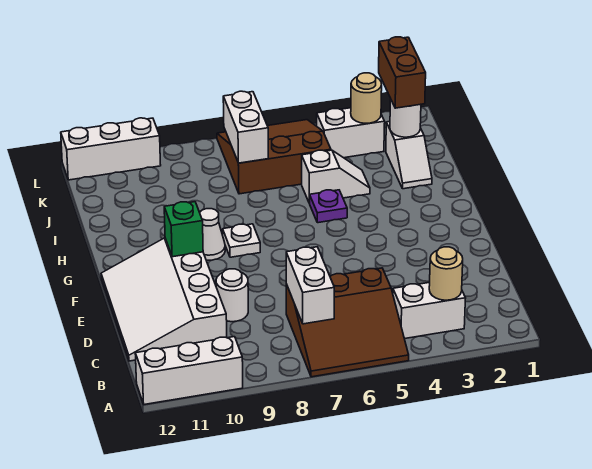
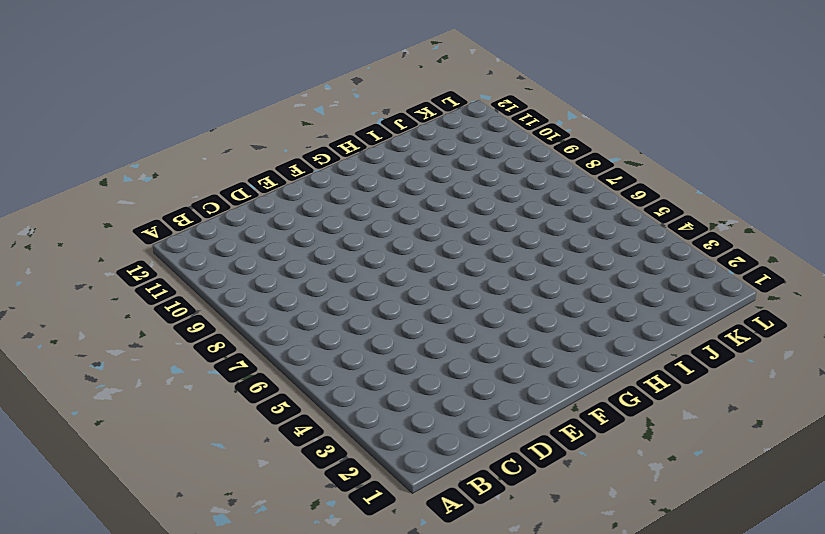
none -> brown 3x3 slope [286,268,409,377]
none -> white 1x3 brick [135,337,243,405]
none -> white 1x2 brick [393,282,466,339]

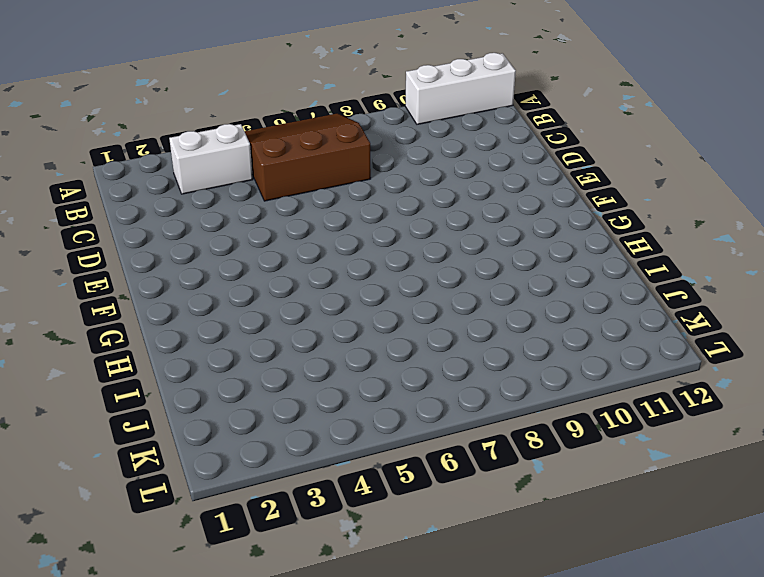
none -> white 3x4 slope [101,238,227,361]
none -> white 1x1 round brick [216,269,248,322]
none -> white 1x1 plate [223,224,260,257]

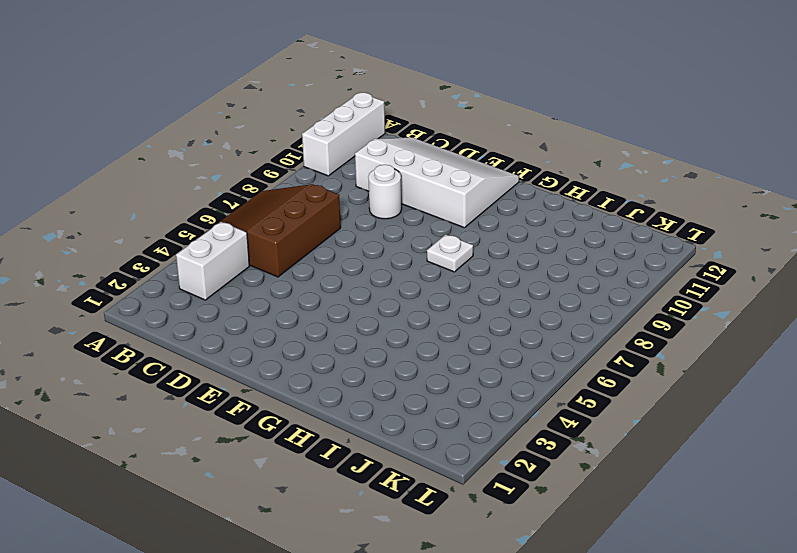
none -> white 1x1 cone [200,209,225,260]
none -> purple 1x1 plate [310,190,347,223]
none -> white 1x2 slope [386,122,432,189]

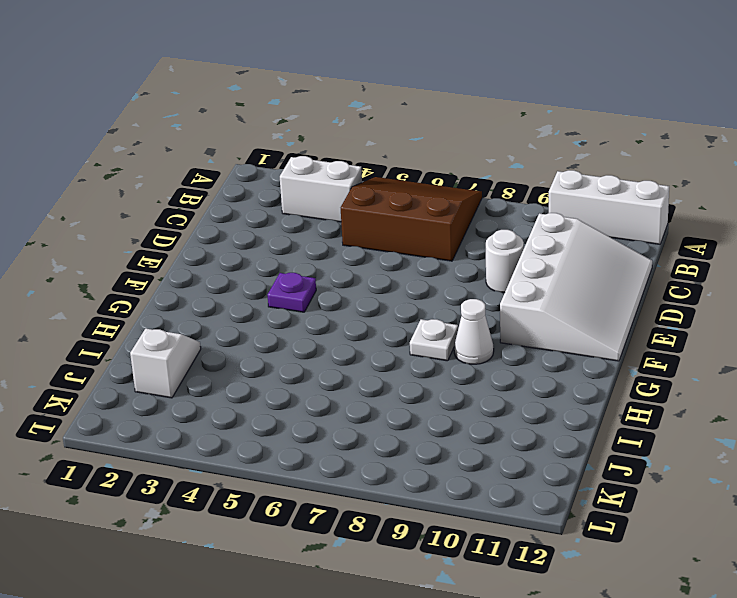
purple 1x1 plate [268,273,316,312] -> purple 1x1 plate moved to [310,190,347,223]
none -> white 1x2 slope [302,150,370,203]
none -> brown 3x3 slope [217,120,331,194]
none -> white 1x2 brick [317,108,385,158]

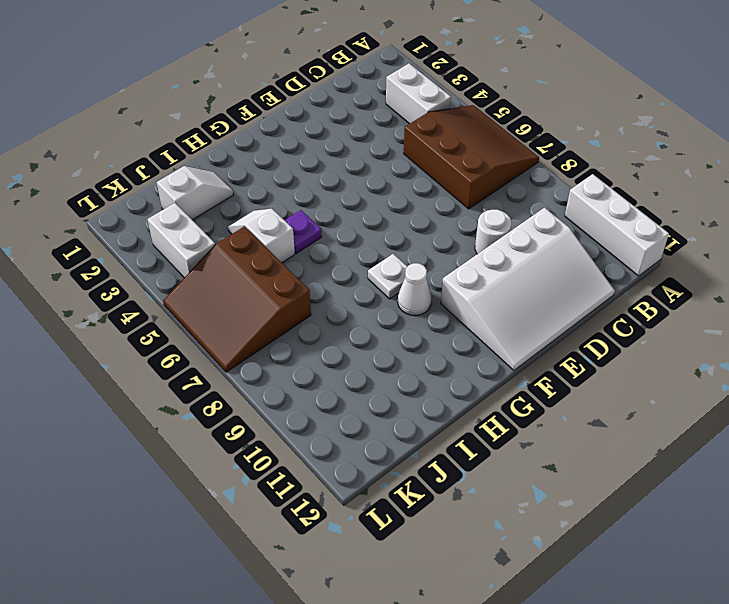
none -> white 1x3 brick [61,118,161,180]
none -> tan 1x1 round brick [429,247,463,300]
none -> white 1x2 brick [286,247,334,324]

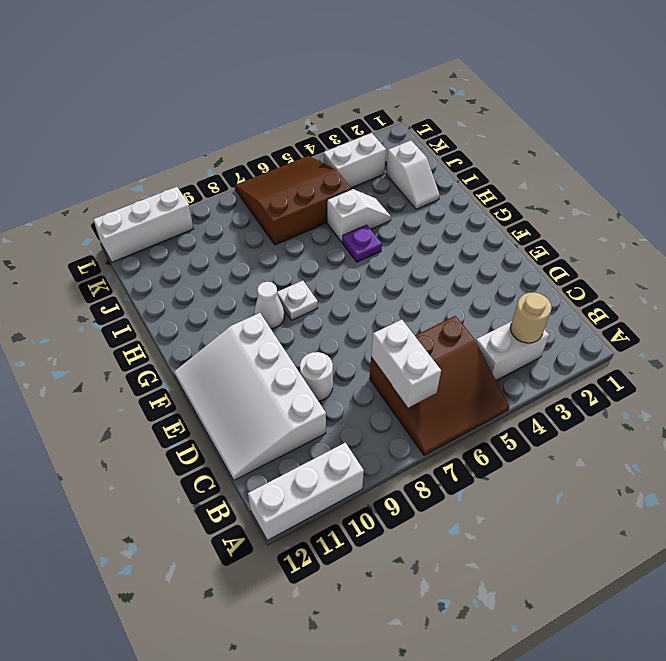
none -> green 1x1 brick [164,202,203,257]
none -> white 1x1 round brick [390,100,421,137]
none -> white 1x2 brick [223,91,268,163]

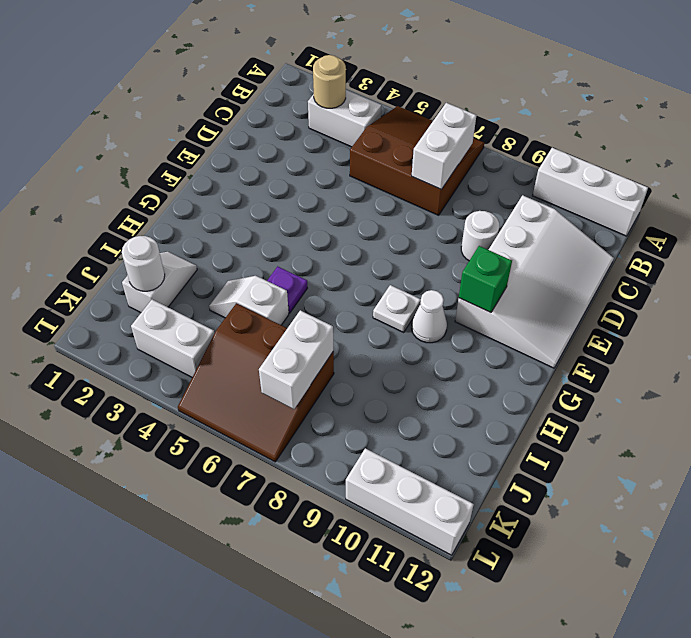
none -> tan 1x1 round brick [351,73,382,123]
none -> brown 1x2 brick [379,37,426,108]

